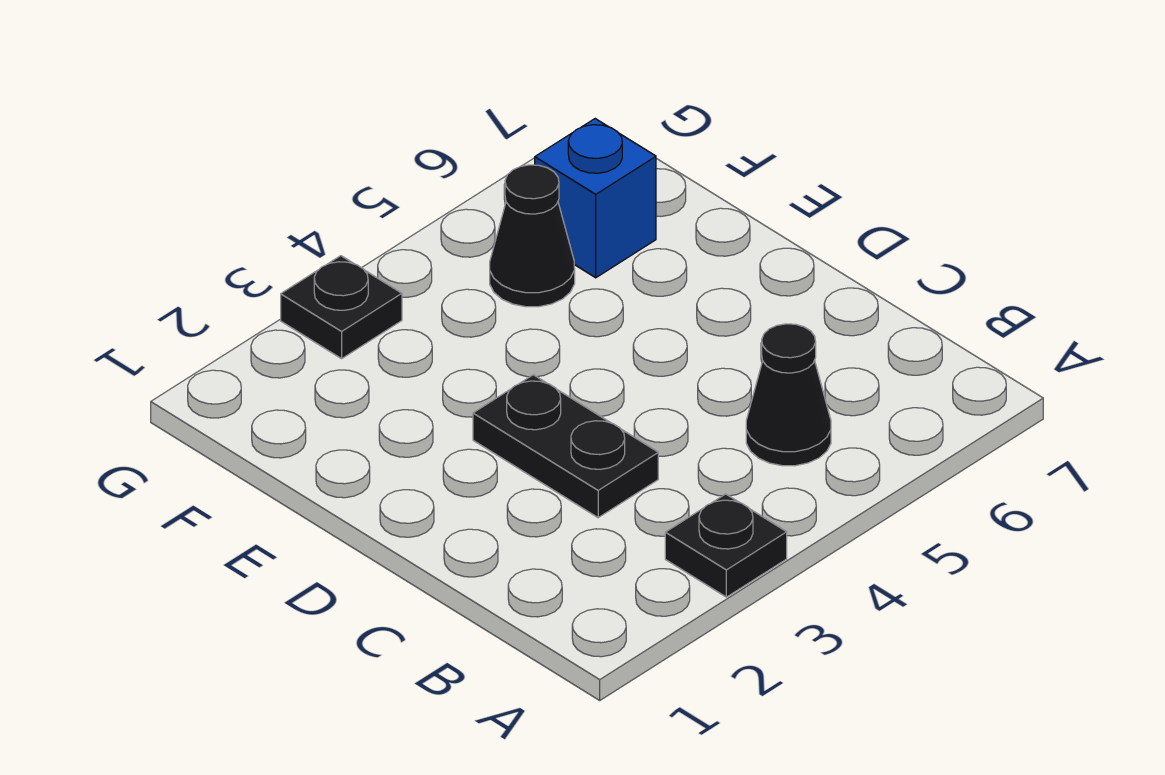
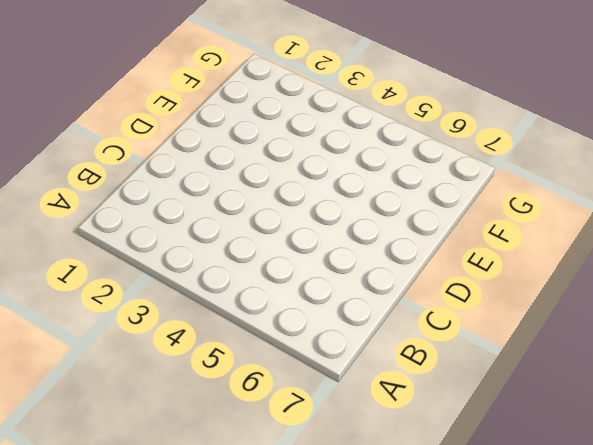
none -> black 1x1 plate [665,494,787,597]
none -> black 1x1 cone [746,324,831,466]

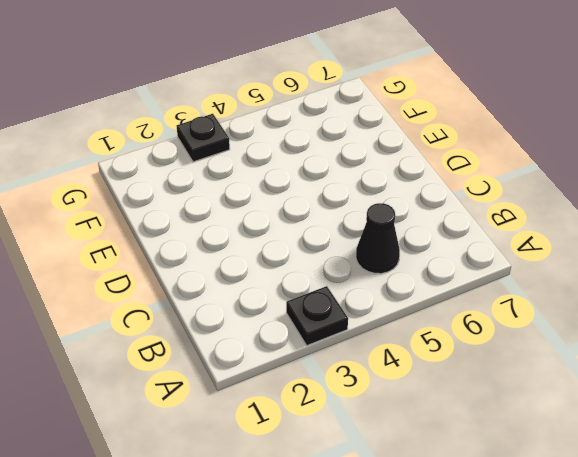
none -> black 1x2 plate [473,375,658,518]
none -> black 1x1 cone [490,165,575,307]

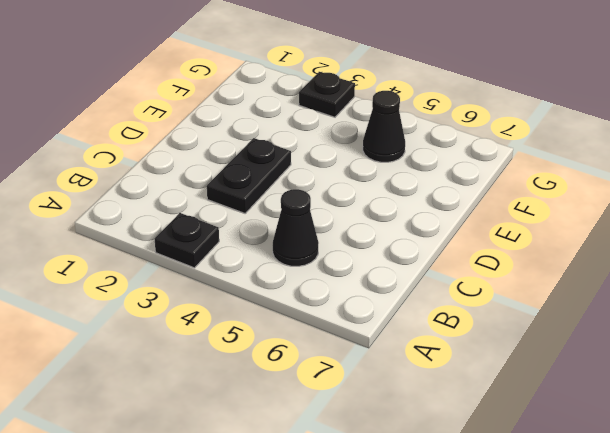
none -> blue 1x1 brick [535,119,656,278]

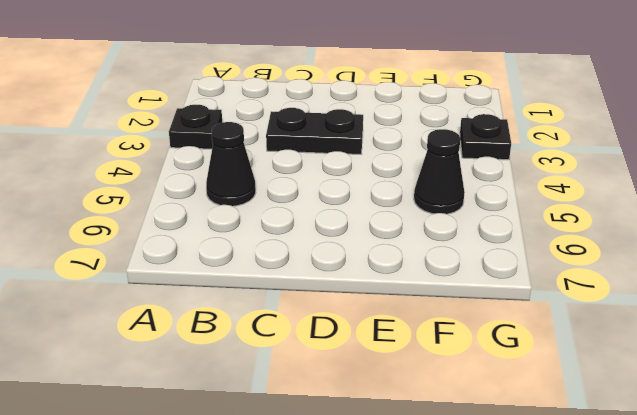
none -> blue 1x1 brick [535,119,656,278]

